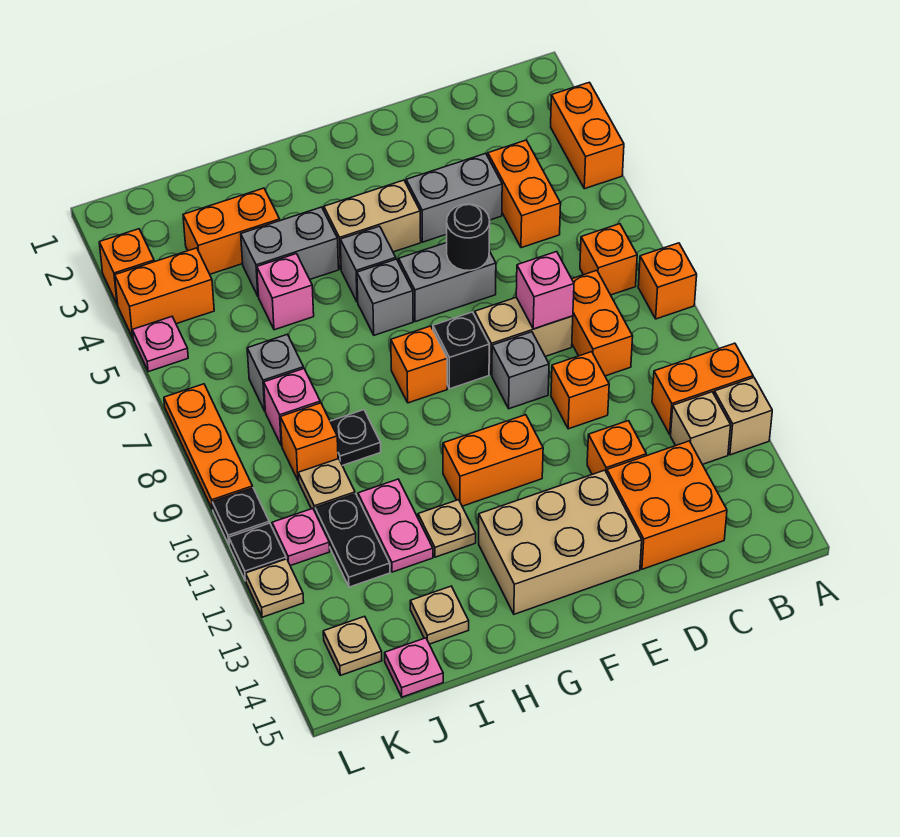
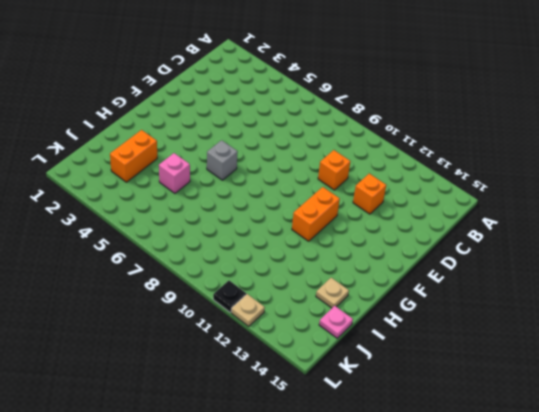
none -> orange 1x2 brick [551,82,624,189]
none -> orange 1x1 brick [638,243,697,319]
none -> orange 1x2 brick [652,343,753,434]
none -> tan 1x1 brick [714,378,772,455]

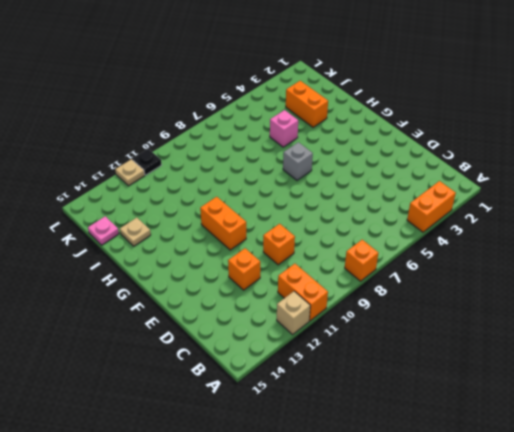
none -> orange 1x1 brick [580,224,637,295]
none -> tan 1x1 brick [671,392,731,464]
none -> orange 1x2 brick [488,140,561,248]
none -> orange 1x2 brick [572,270,633,376]

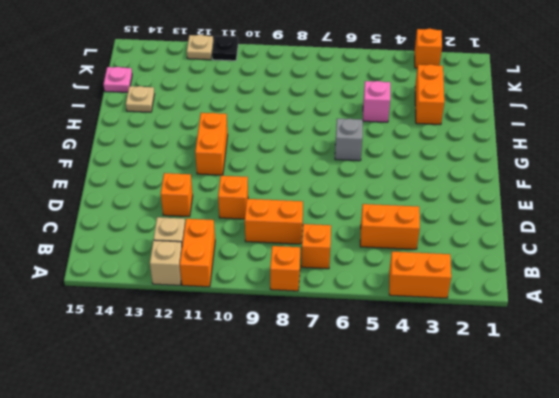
none -> orange 2x2 brick [607,441,727,569]
none -> grey 1x2 brick [406,153,502,242]
none -> tan 1x2 brick [475,297,573,375]
none -> grey 1x2 brick [399,243,496,322]

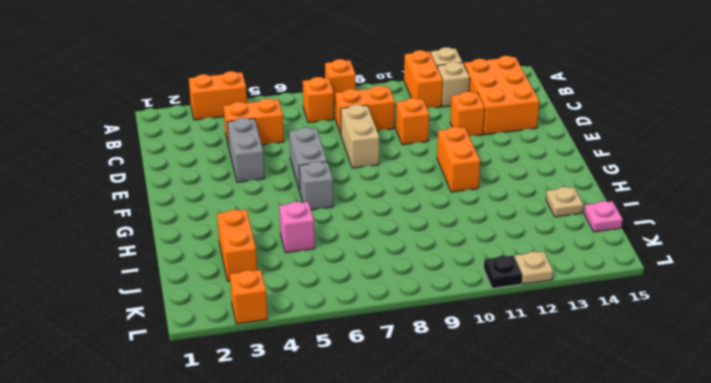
orange 2x3 brick [464,56,539,135] -> orange 2x2 brick [607,441,727,569]
none -> grey 1x1 brick [492,332,549,409]
none -> tan 2x3 brick [479,470,642,614]
none -> tan 1x2 brick [324,180,421,269]
none -> black 1x1 brick [433,312,489,389]

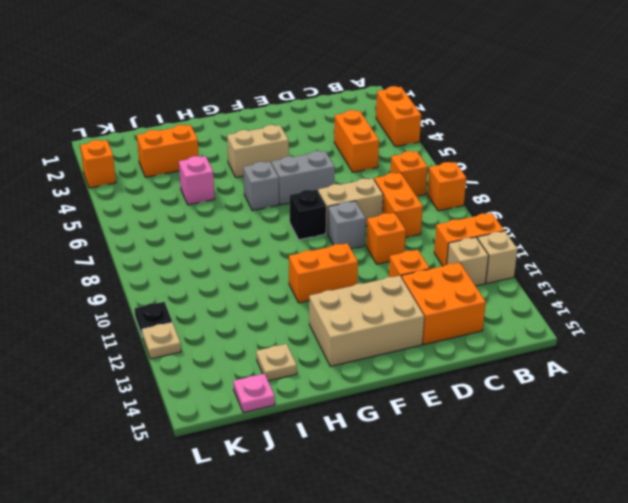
none -> grey 1x2 brick [406,153,502,242]
none -> grey 1x1 brick [340,226,396,302]
none -> orange 1x1 brick [391,326,447,403]
none -> grey 1x2 brick [241,207,339,297]

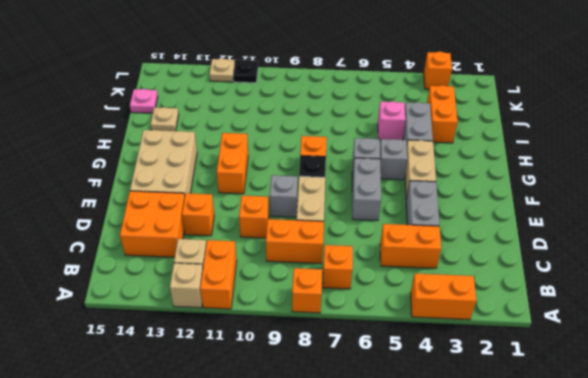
none -> tan 1x1 plate [418,500,476,557]
none -> black 1x1 plate [330,410,381,466]
none -> pink 1x2 plate [358,479,433,572]
none -> grey 1x1 brick [247,334,304,411]

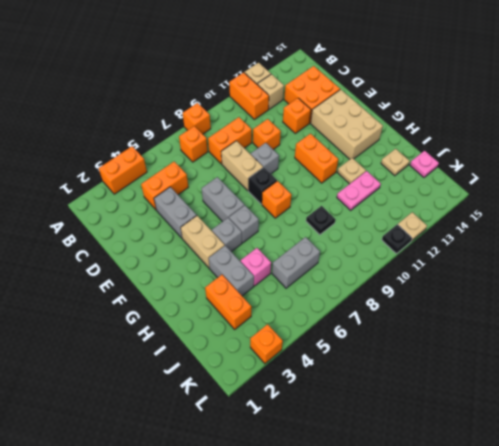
grey 1x2 brick [272,237,320,288] -> grey 1x1 brick [247,334,304,411]
none -> pink 1x1 brick [264,369,320,446]
none -> orange 1x1 brick [280,403,338,481]
none -> tan 1x1 plate [298,459,355,511]
none -> black 1x2 plate [315,494,390,587]

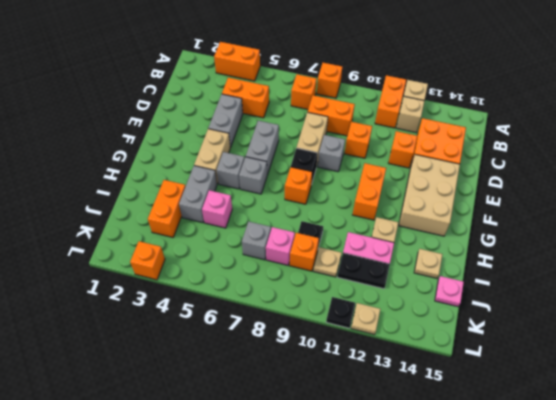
none -> orange 1x2 brick [115,248,214,338]
none -> pink 1x1 plate [272,508,330,566]
none -> tan 1x1 plate [323,616,382,675]
none -> pink 1x1 plate [132,317,188,372]

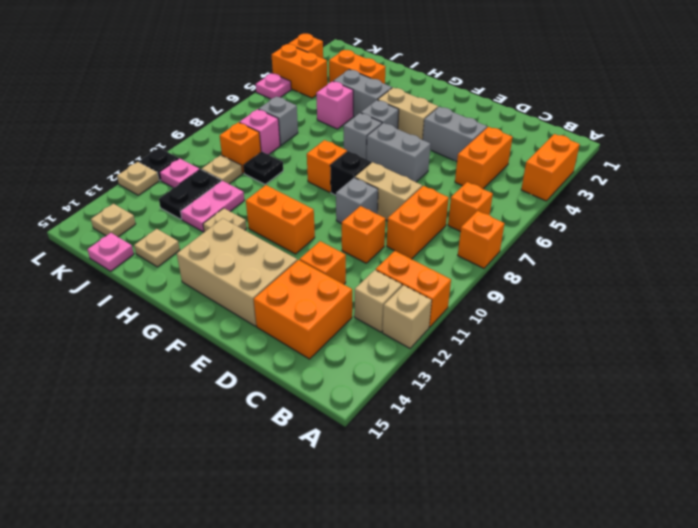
none -> orange 1x3 plate [164,384,253,510]
none -> black 1x1 plate [212,488,269,544]
none -> pink 1x1 brick [516,252,574,329]
none -> black 1x1 round brick [447,204,490,271]

